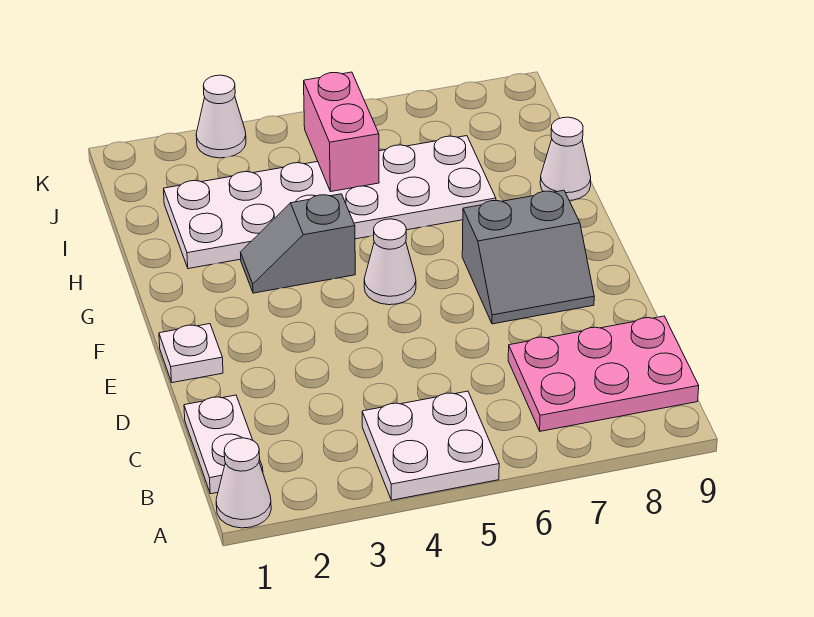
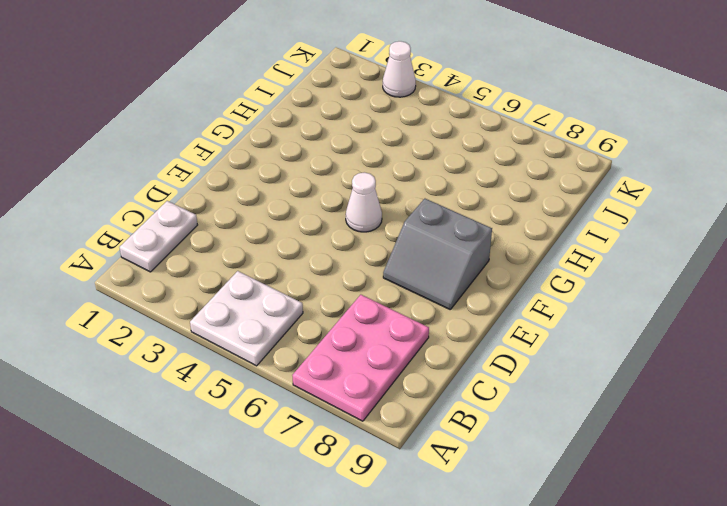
pink 2x3 plate [292,295,429,421] -> pink 2x3 plate turned to [508,316,699,431]
none -> white 1x1 cone [216,438,271,528]
none -> white 1x1 plate [159,324,223,383]
none -> grey 1x2 slope [241,194,355,293]

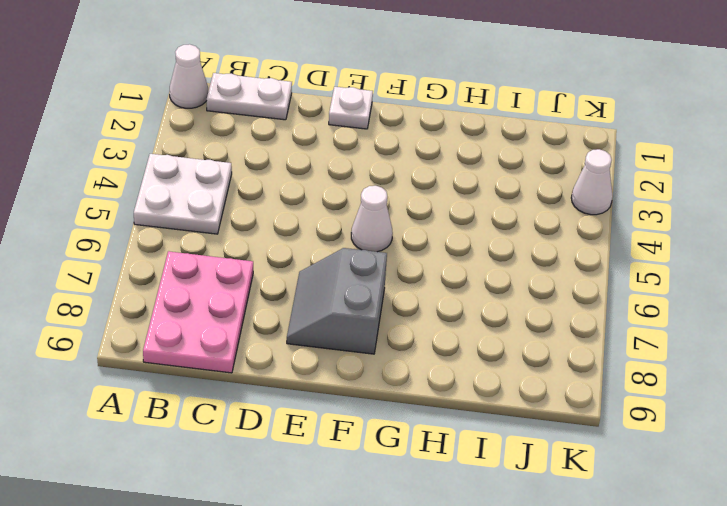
none -> grey 1x2 slope [241,194,355,293]
none -> white 2x6 plate [164,136,496,269]
none -> white 1x1 cone [540,117,591,201]

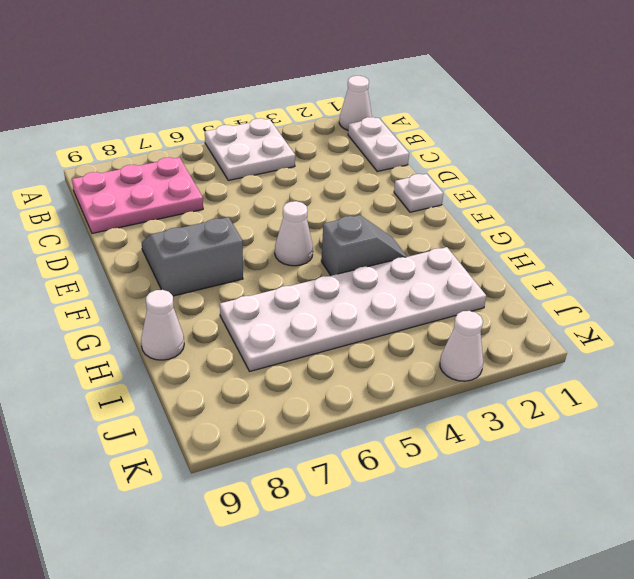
none -> pink 1x2 brick [304,72,379,192]

